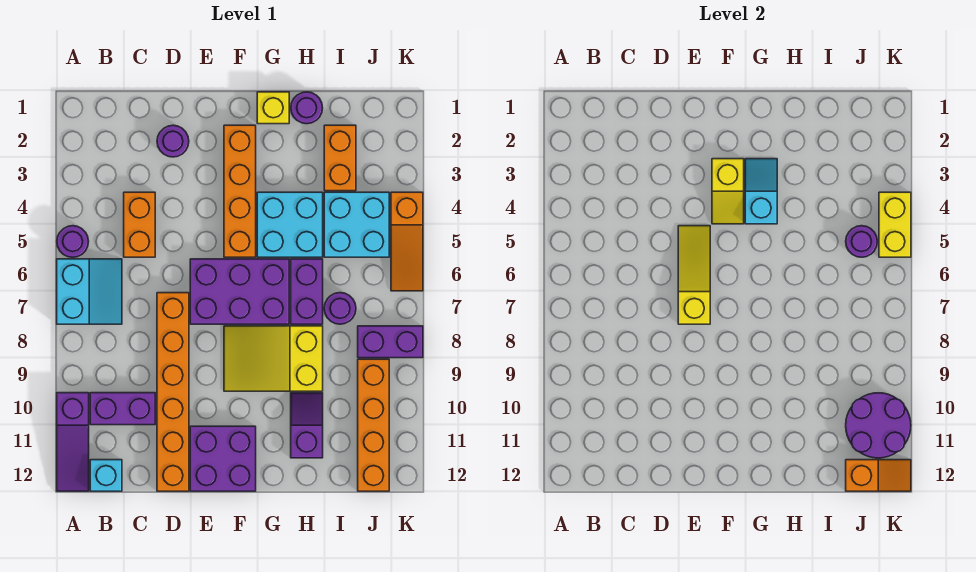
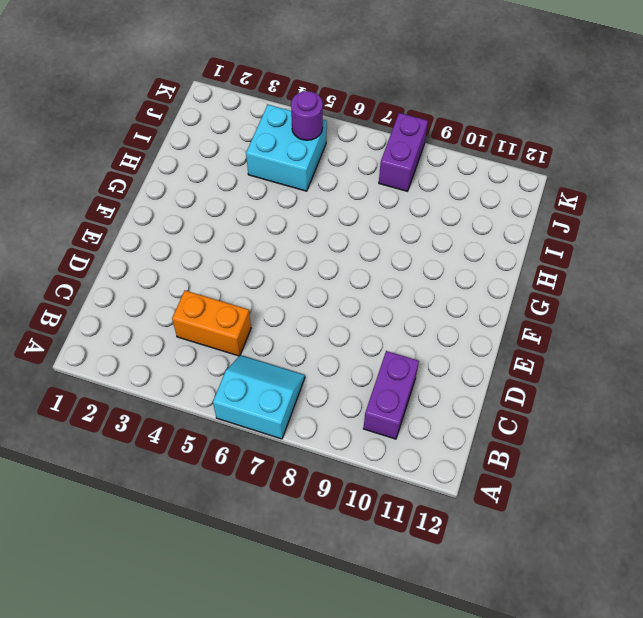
none -> purple 1x1 round brick [57,226,89,257]
none -> purple 1x3 slope [57,393,89,491]
none -> cyan 1x1 brick [90,460,122,491]
none -> purple 1x1 round brick [157,125,189,157]

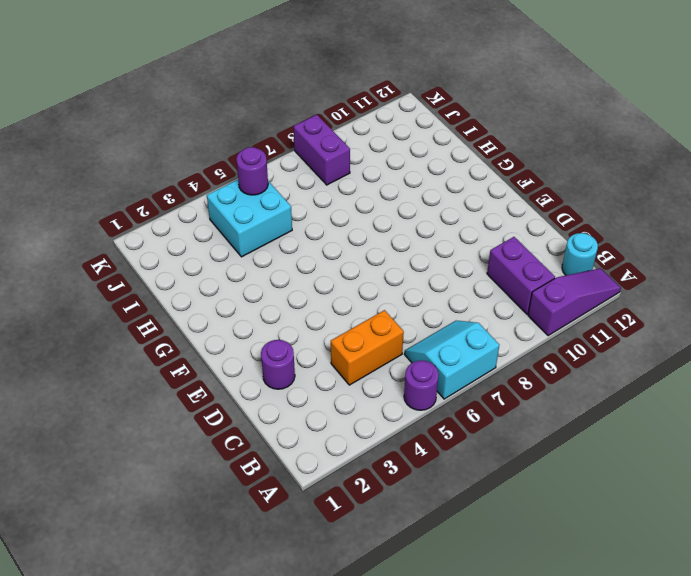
cyan 1x1 round brick [562,233,598,275] -> cyan 1x1 brick [90,460,122,491]
none -> orange 1x6 brick [157,293,189,491]
none -> purple 2x3 brick [190,259,289,324]
none -> purple 2x2 brick [190,426,256,491]
none -> orange 1x4 brick [224,125,256,257]

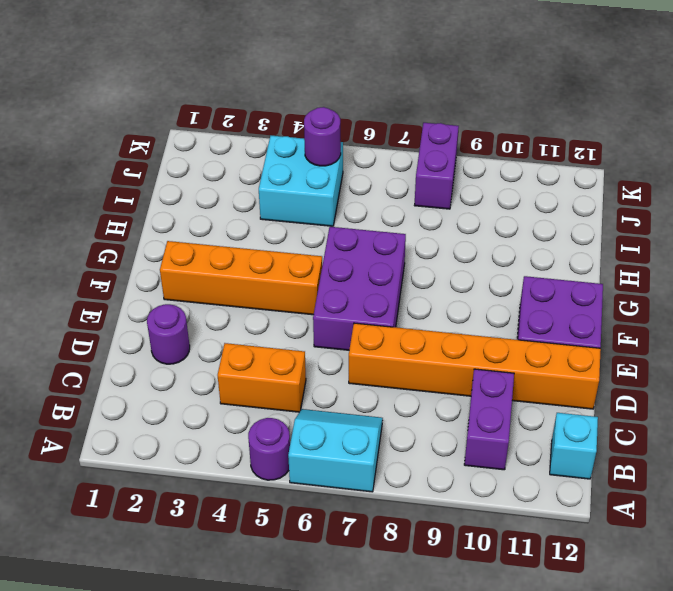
none -> purple 1x3 slope [57,393,89,491]
none -> yellow 2x3 slope [224,326,323,391]
none -> yellow 1x1 brick [257,92,289,124]
none -> cyan 2x2 brick [257,192,323,257]

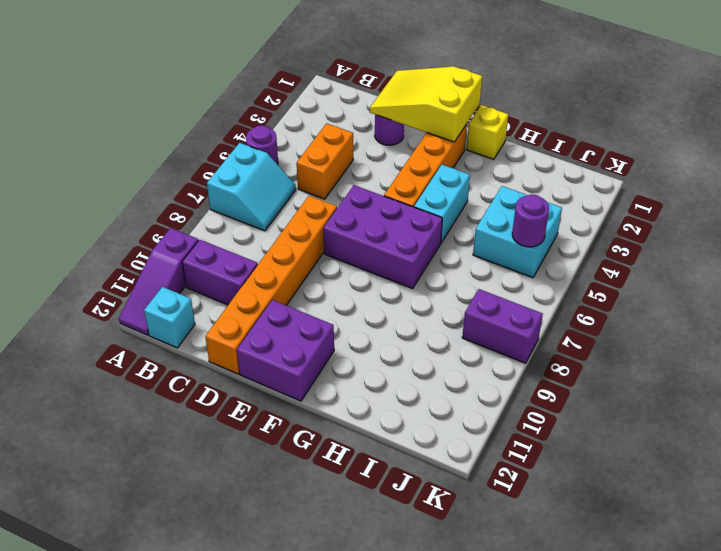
yellow 2x3 slope [370,66,482,142] -> yellow 2x3 slope moved to [224,326,323,391]
cyan 1x2 brick [414,165,470,243] -> cyan 2x2 brick [257,192,323,257]
none -> purple 1x1 round brick [291,92,323,124]
none -> purple 1x2 brick [291,259,323,324]
none -> purple 1x2 slope [291,393,323,458]
none -> orange 1x2 brick [324,125,356,191]

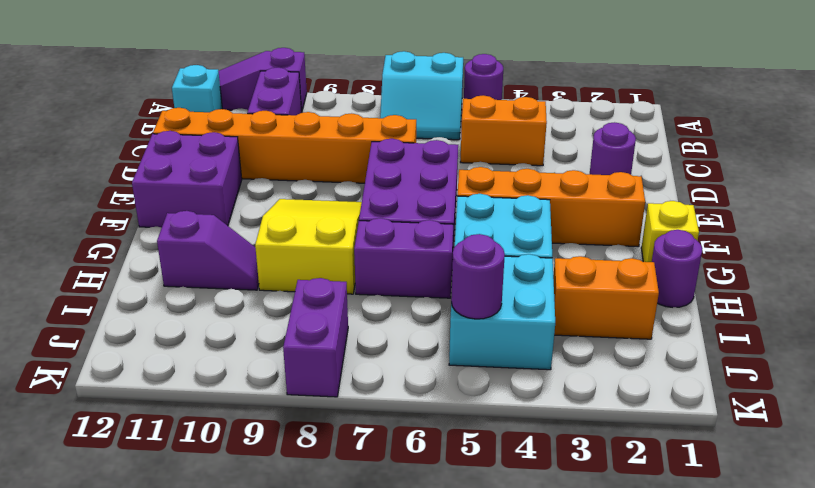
none -> purple 1x1 round brick [324,293,356,324]
none -> orange 1x4 brick [358,359,389,491]
none -> orange 1x3 slope [391,192,423,291]
none -> yellow 1x3 slope [678,226,710,324]

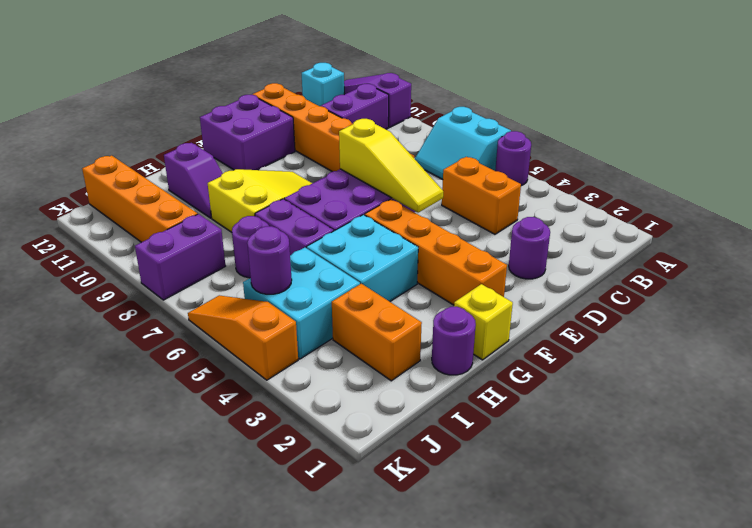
none -> yellow 1x2 slope [712,159,744,224]
none -> cyan 1x2 slope [745,159,777,224]
none -> purple 2x2 round brick [846,393,911,458]
none -> orange 1x2 slope [846,460,911,491]

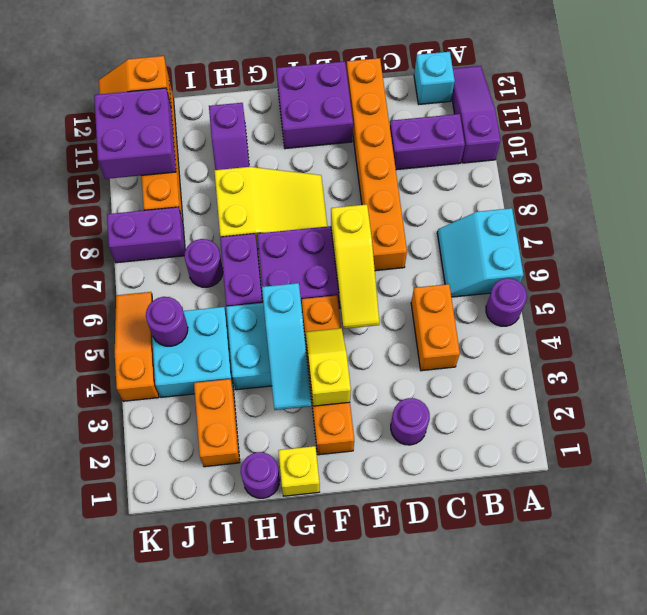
cyan 1x3 slope [262,283,311,410] -> cyan 1x2 slope [745,159,777,224]
purple 2x2 brick [94,88,176,179] -> purple 2x2 round brick [846,393,911,458]
none -> yellow 1x2 brick [879,192,911,257]

